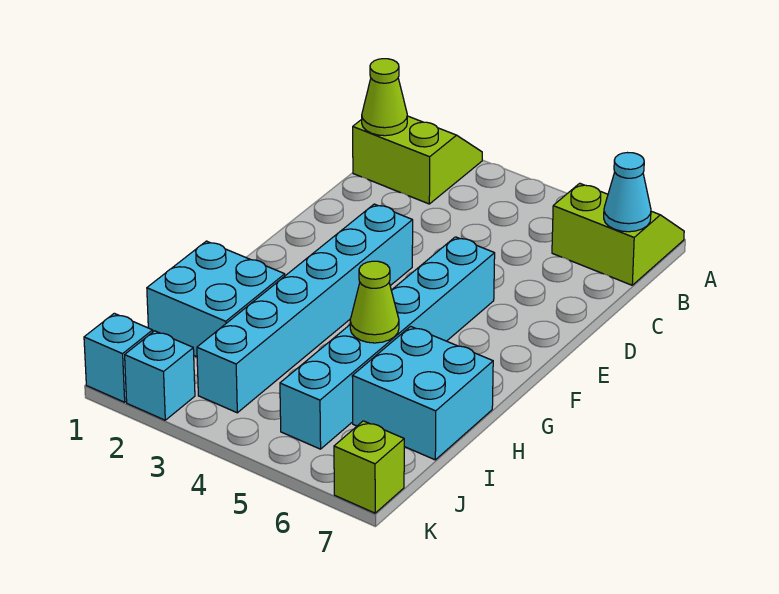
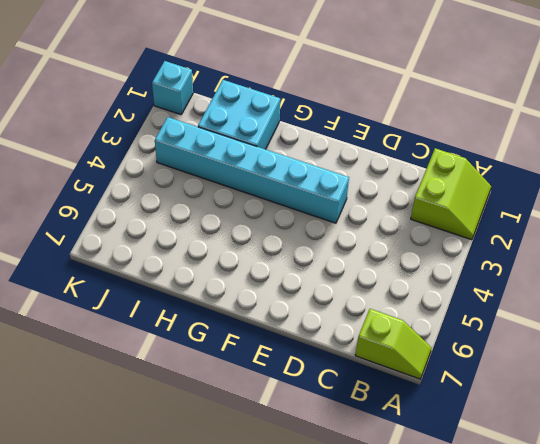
lime 1x2 slope [355,309,432,379] -> lime 2x2 slope [552,183,684,285]
none -> cyan 1x6 brick [280,237,495,449]
none -> cyan 2x2 brick [352,326,493,460]
none -> cyan 1x1 brick [125,331,195,420]

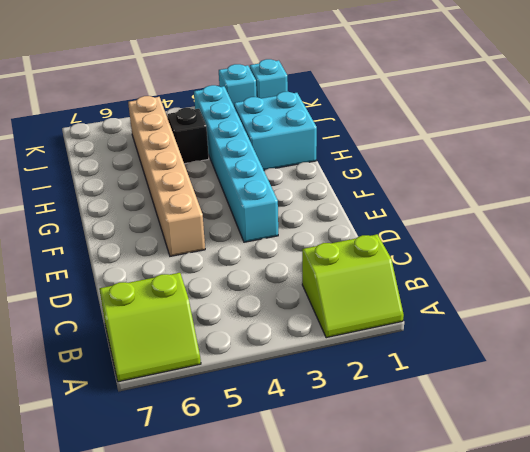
tan 1x6 brick [128,96,205,256] -> cyan 1x6 brick [280,237,495,449]
black 1x1 brick [168,108,209,164] -> none
none -> cyan 2x2 brick [352,326,493,460]
none -> lime 1x1 brick [334,421,404,513]
none -> lime 1x1 cone [362,59,407,136]

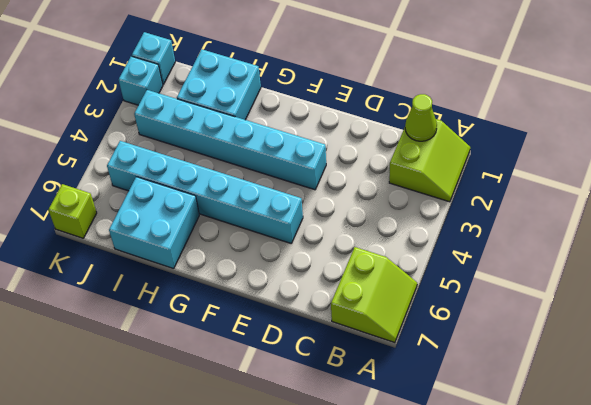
none -> cyan 1x1 cone [604,153,651,232]
none -> lime 1x1 cone [350,261,399,343]

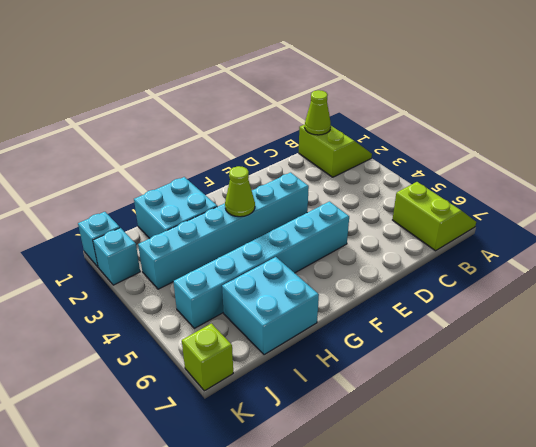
lime 1x1 cone [225,166,255,217] -> lime 1x1 cone moved to [350,261,399,343]
none -> cyan 1x1 cone [604,153,651,232]

